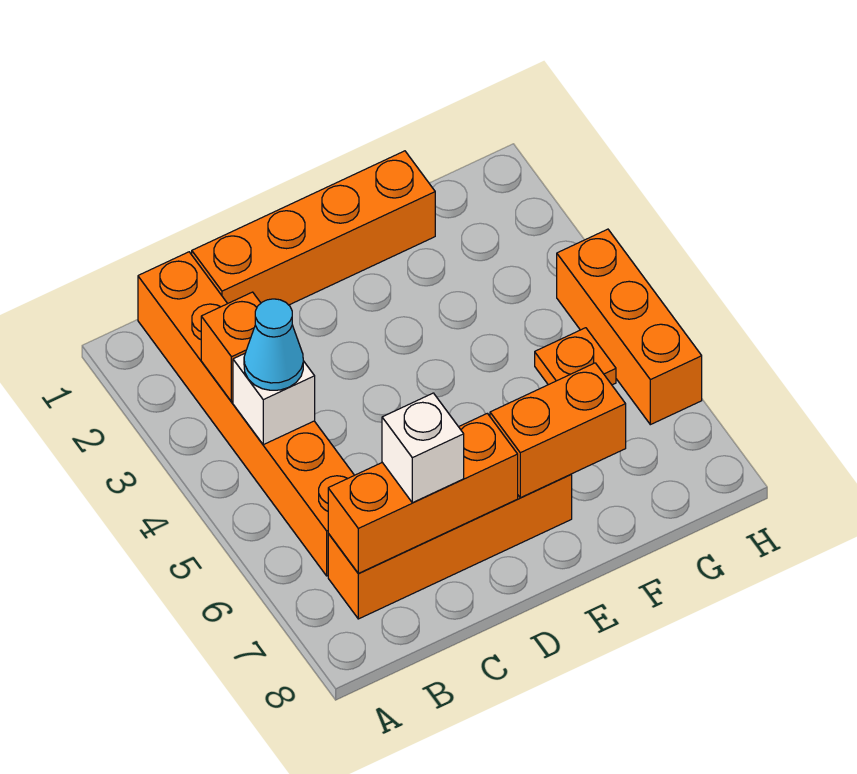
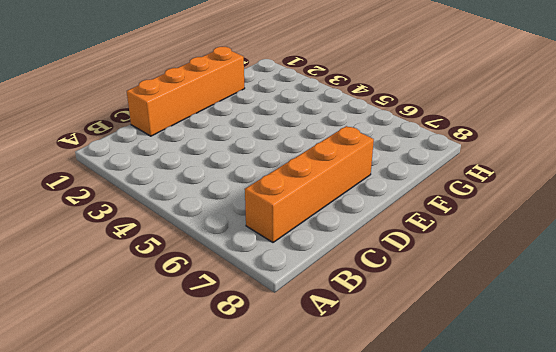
none -> orange 1x6 brick [138,252,354,576]
none -> orange 1x1 plate [535,328,616,385]

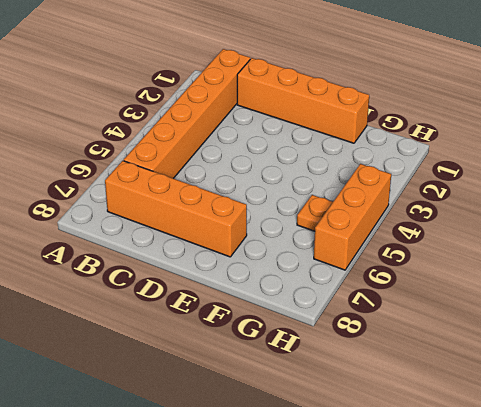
none -> orange 1x1 brick [201,292,261,402]
none -> white 1x1 brick [233,354,315,445]

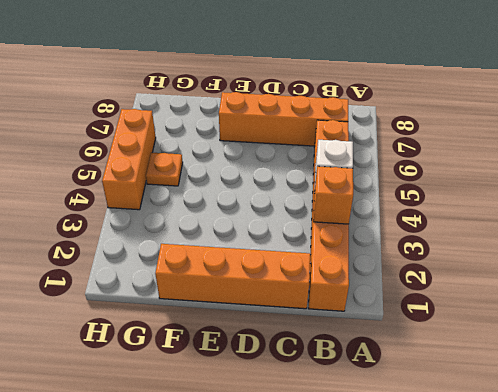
none -> orange 1x3 brick [328,413,518,573]
none -> orange 1x2 brick [490,363,626,498]

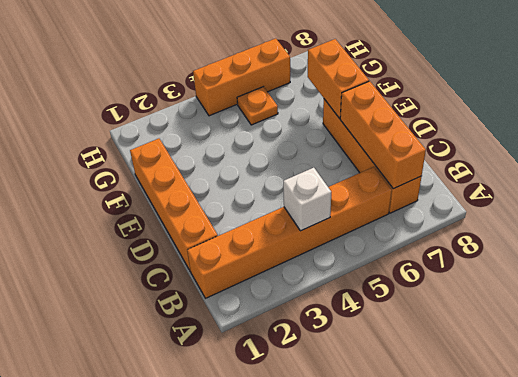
none -> orange 1x1 brick [201,292,261,402]
none -> cyan 1x1 cone [244,299,303,390]

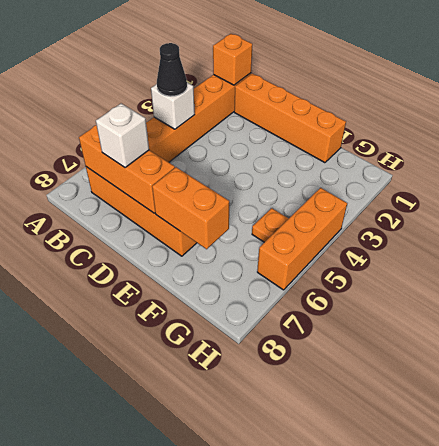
orange 1x1 brick [213,34,252,85] -> orange 1x1 brick moved to [201,292,261,402]
black 1x1 cone [157,43,187,96] -> cyan 1x1 cone [244,299,303,390]

